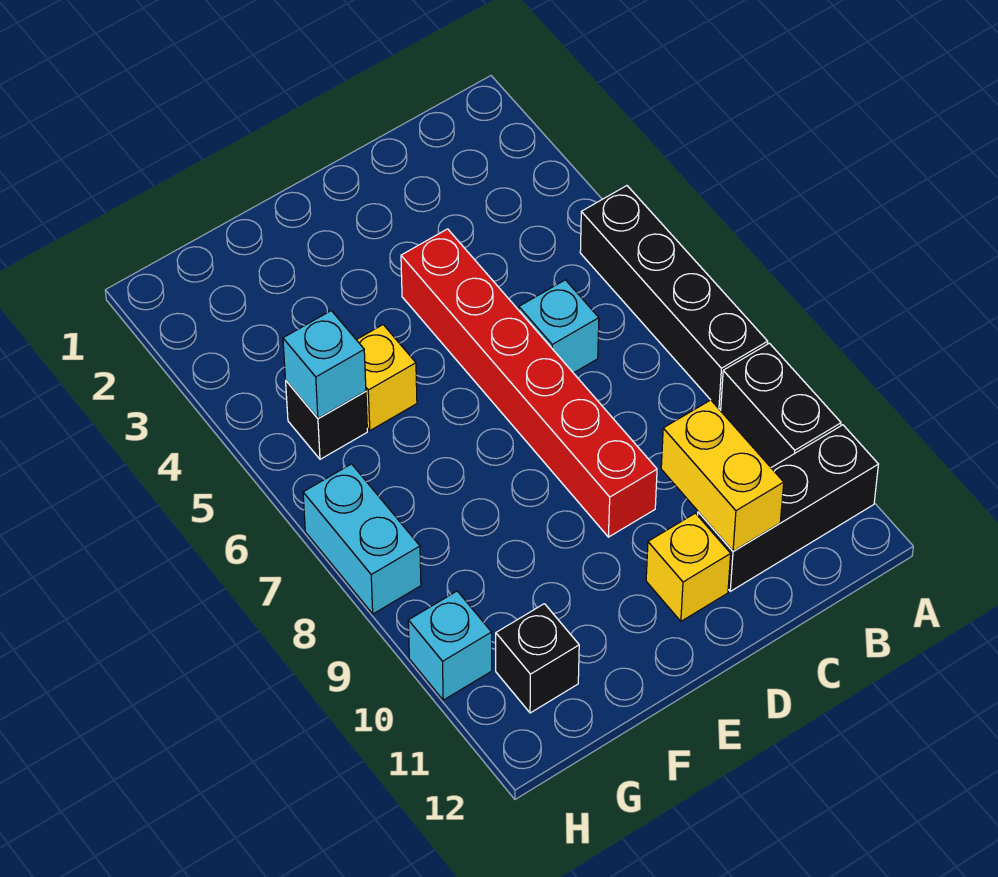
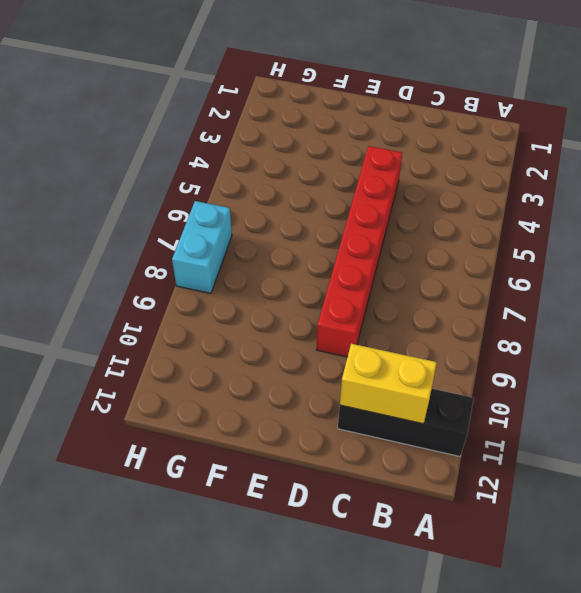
yellow 1x2 brick [340,344,437,424] -> yellow 1x2 brick turned to [661,400,784,551]
none -> black 1x4 brick [580,186,768,409]
none -> black 1x2 brick [721,343,841,467]
none -> cyan 1x1 brick [519,280,599,373]

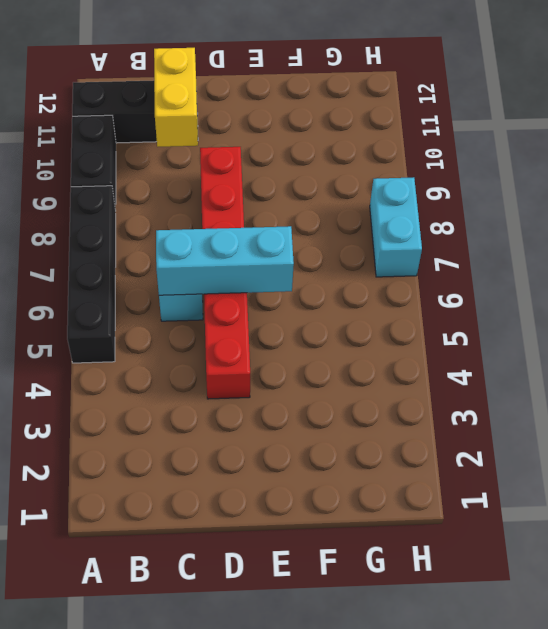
cyan 1x3 brick [156,226,294,295] -> none
none -> yellow 1x1 brick [646,513,731,621]
none -> yellow 1x1 brick [357,325,417,430]
none -> black 1x1 brick [286,381,367,459]

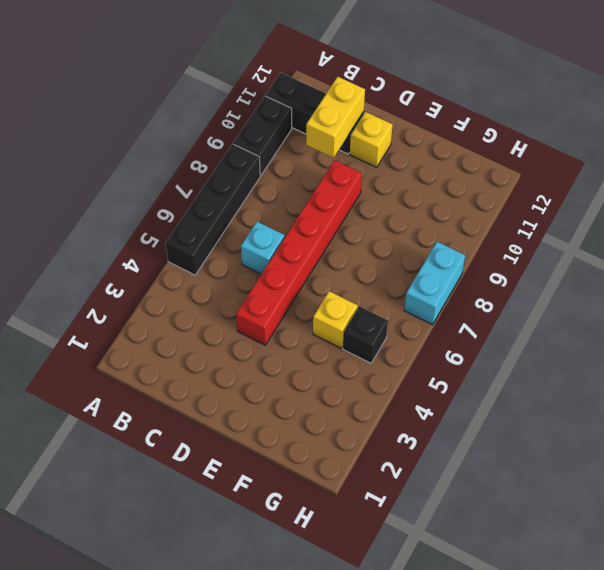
none -> black 1x1 brick [496,604,579,713]
none -> cyan 1x1 brick [408,591,492,700]
none -> cyan 1x1 brick [283,311,366,418]

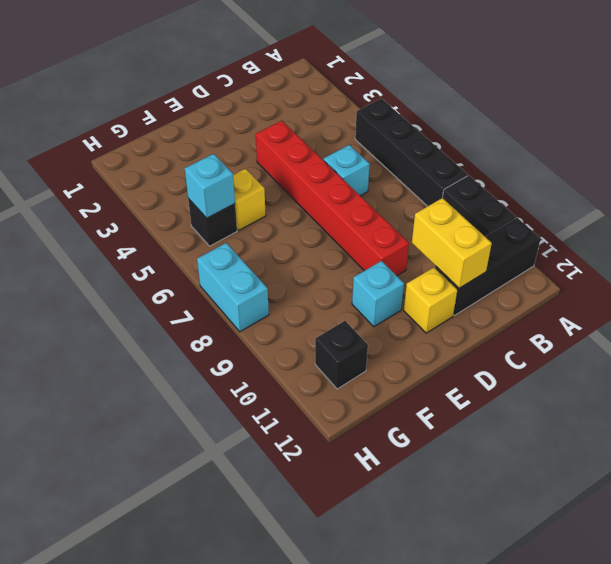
cyan 1x1 brick [352,261,404,327] -> cyan 1x1 brick moved to [408,591,492,700]

